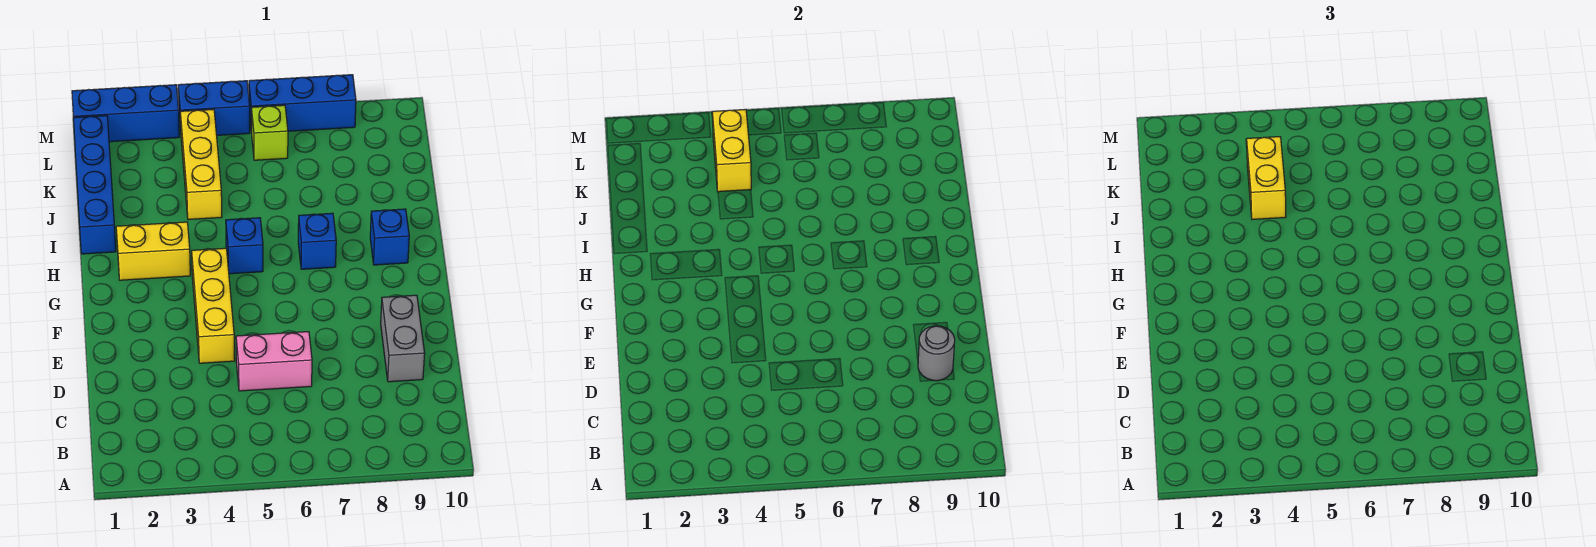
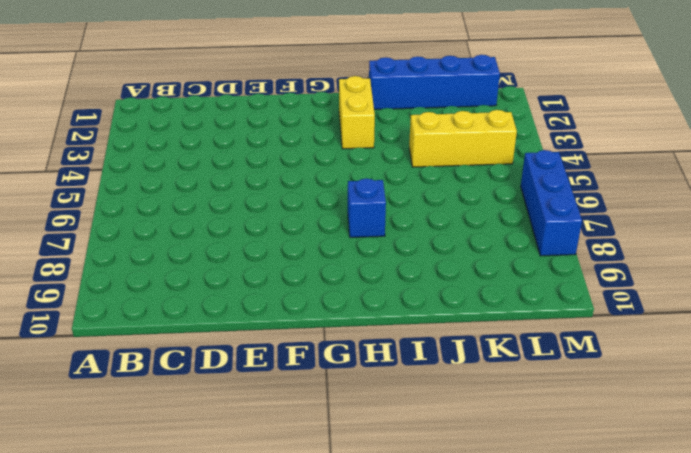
none -> pink 1x2 brick [236,332,312,391]
none -> grey 1x2 brick [381,295,425,382]
none -> yellow 1x3 brick [192,248,235,363]

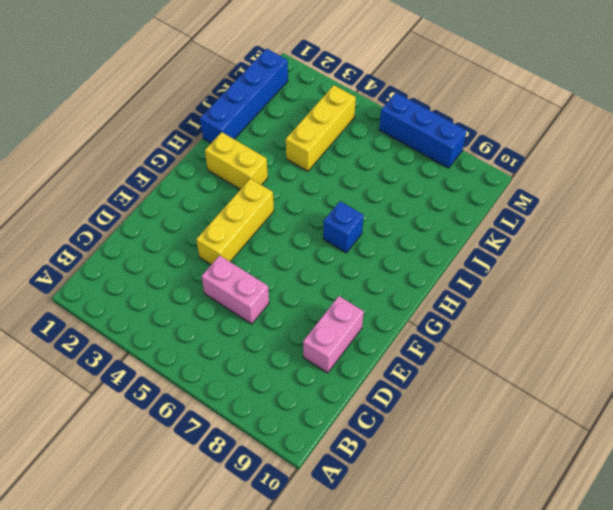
pink 1x2 brick [303,296,364,373] -> grey 1x2 brick [381,295,425,382]
none -> blue 1x1 brick [226,218,263,274]
none -> blue 1x1 brick [370,209,409,265]
none -> lime 1x1 brick [251,105,288,160]

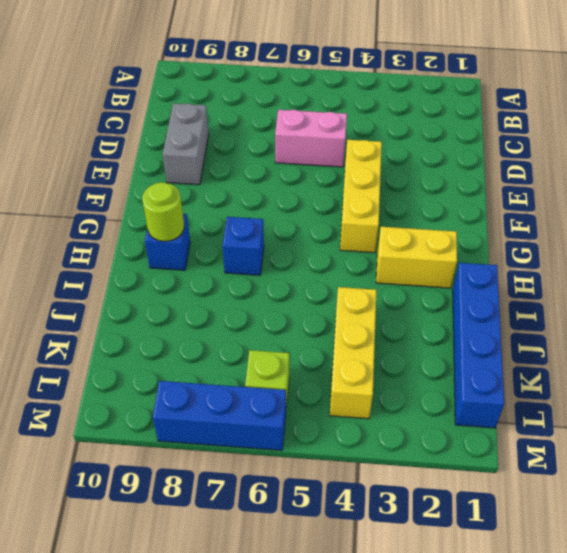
lime 1x1 round brick [142,182,184,241] -> none
none -> blue 1x1 brick [226,218,263,274]
none -> blue 1x3 brick [72,85,179,142]
none -> blue 1x2 brick [178,81,250,135]

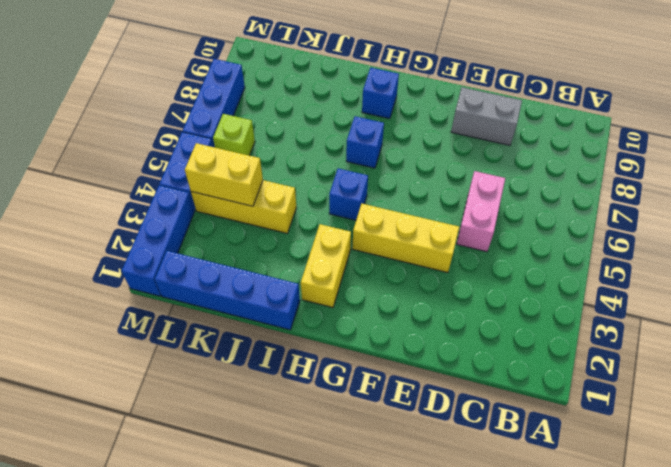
none -> grey 1x1 round brick [918,326,955,381]
none -> yellow 1x2 brick [1247,137,1286,220]

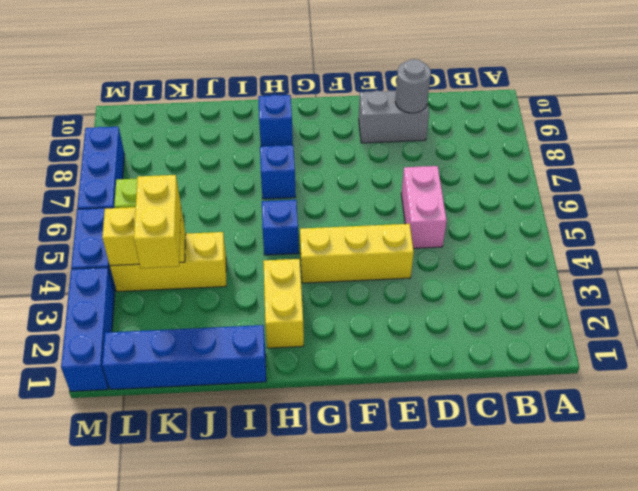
yellow 1x2 brick [134,175,181,268] -> yellow 1x2 brick turned to [1247,137,1286,220]

